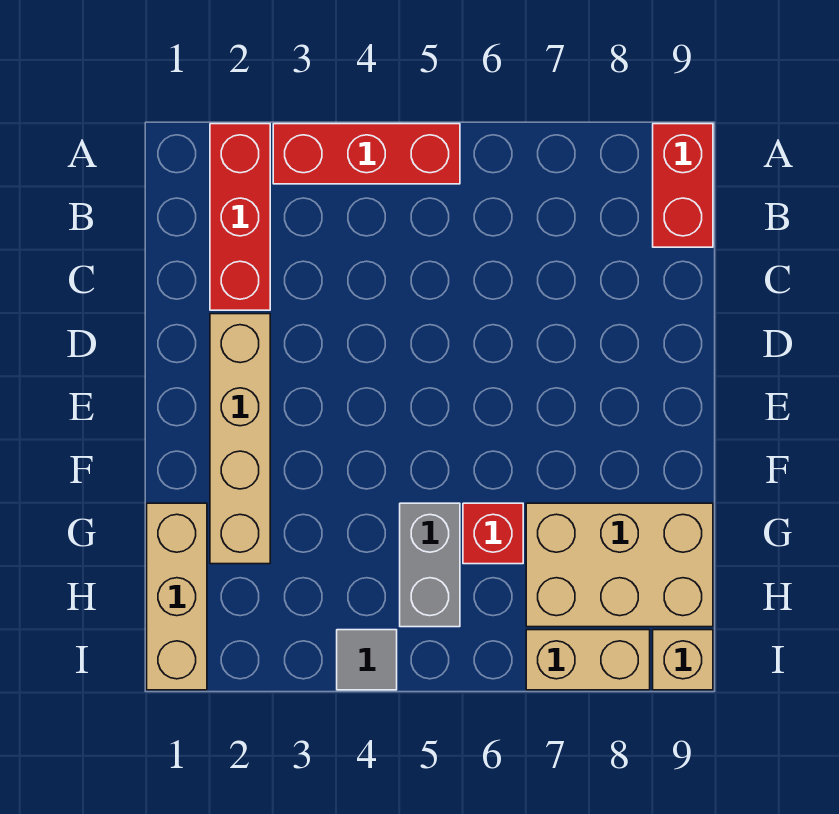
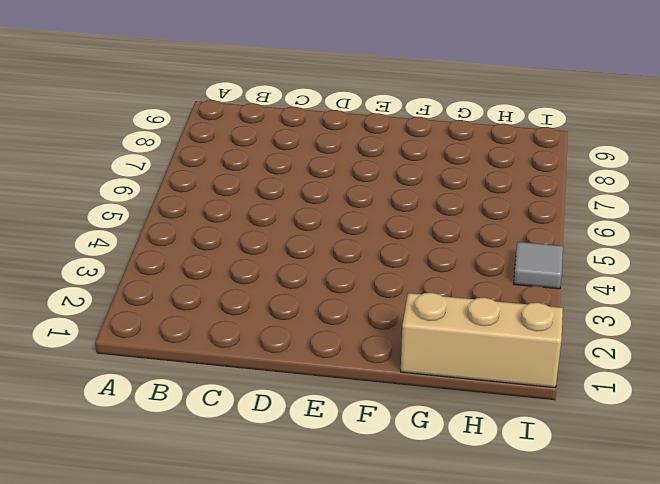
none -> red 1x3 brick [210,124,270,310]
none -> red 1x3 brick [273,124,460,184]

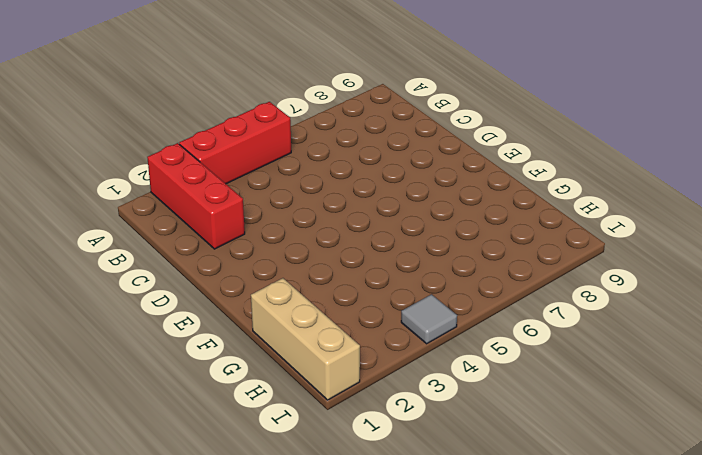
none -> red 1x2 brick [653,124,713,247]
none -> tan 1x4 brick [210,314,270,564]

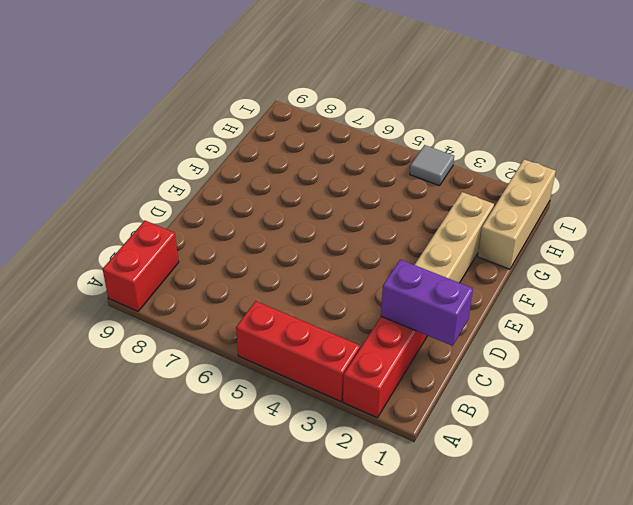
purple 1x2 brick [381,260,473,346] -> none
none -> grey 1x2 brick [400,503,460,627]
none -> red 1x1 brick [463,503,523,564]

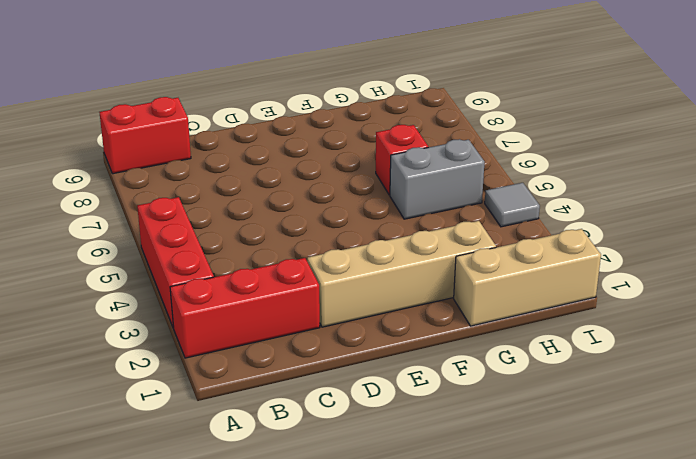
none -> tan 2x3 brick [526,503,713,627]
none -> tan 1x2 brick [526,630,650,690]

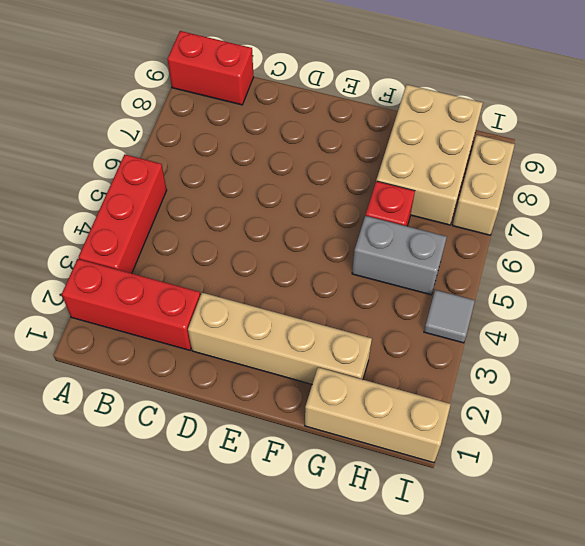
none -> tan 1x1 brick [653,630,713,690]

